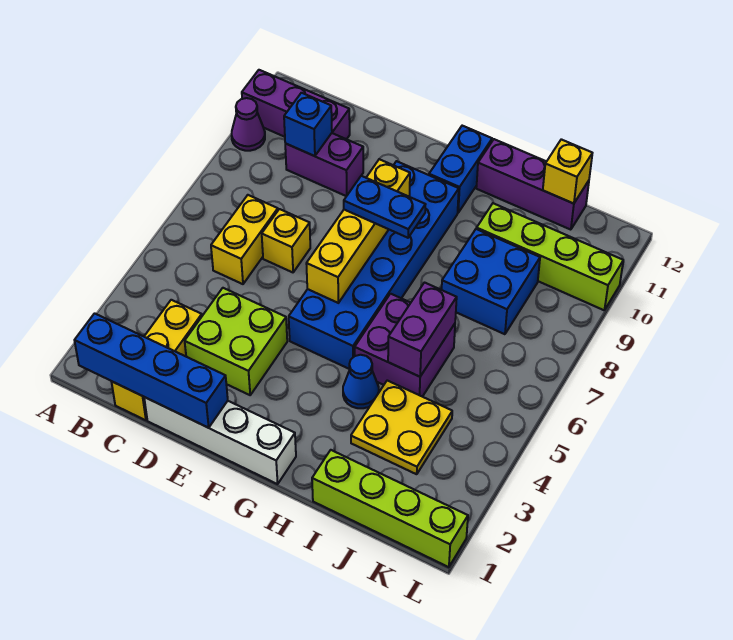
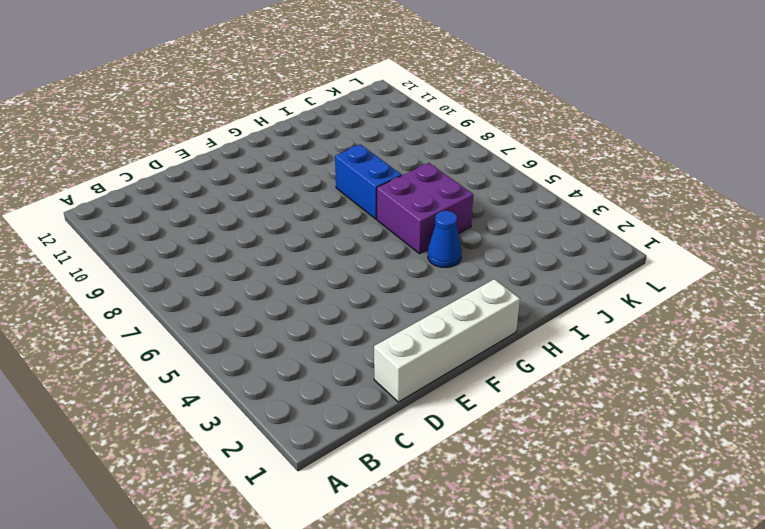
blue 1x2 brick [335,144,401,219] -> blue 1x2 brick moved to [429,126,492,213]
none -> purple 1x1 cone [232,98,265,151]
none -> purple 1x3 brick [242,70,350,139]
none -> yellow 1x3 brick [111,300,202,420]

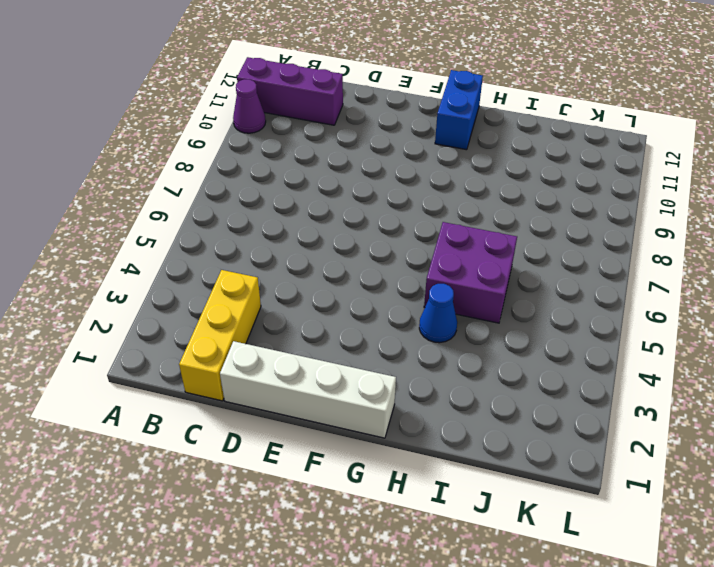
none -> yellow 1x2 brick [211,195,278,284]
none -> purple 1x2 brick [285,133,363,196]
none -> lime 2x2 brick [185,288,287,395]

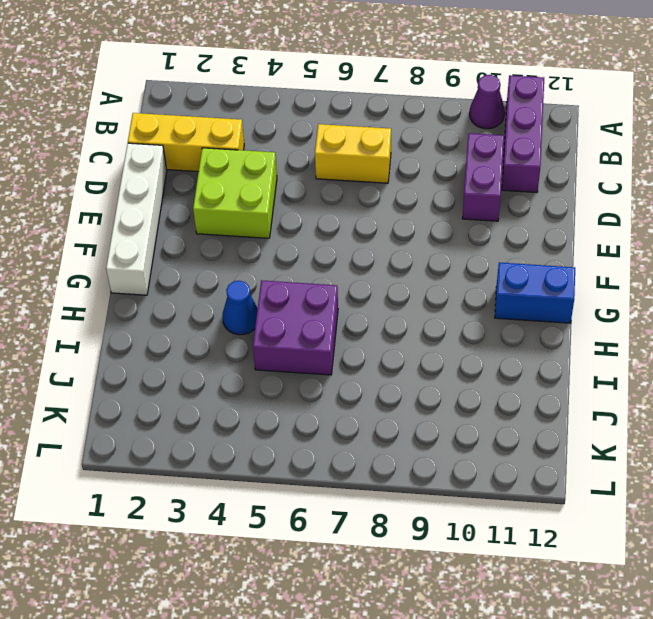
none -> yellow 1x1 brick [262,209,310,272]
none -> blue 2x6 brick [289,161,459,369]
none -> purple 1x3 brick [476,139,589,230]

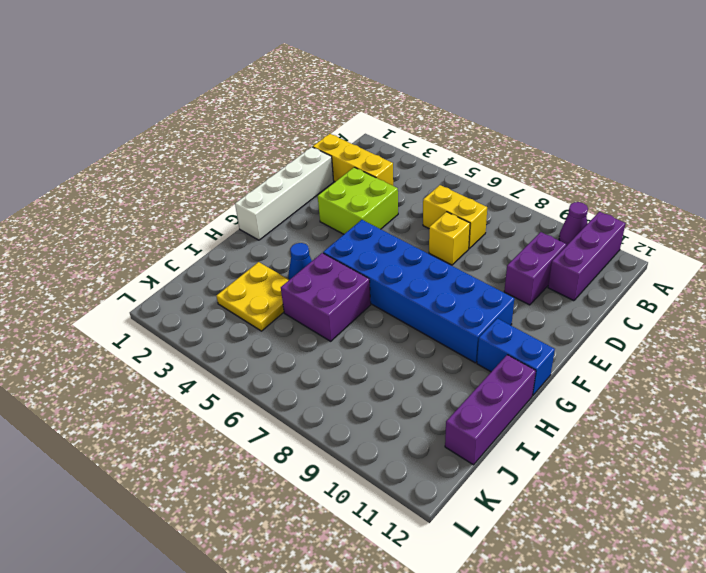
none -> lime 1x4 brick [312,450,468,567]
none -> blue 2x2 brick [442,229,540,334]
none -> lime 1x4 brick [477,203,623,310]

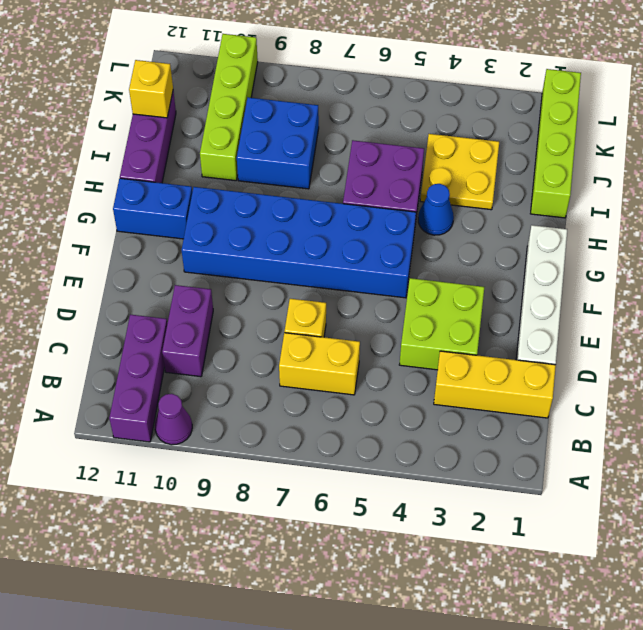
none -> blue 1x4 brick [74,313,228,428]
none -> blue 1x1 brick [284,93,332,156]
none -> yellow 1x4 brick [306,159,410,303]

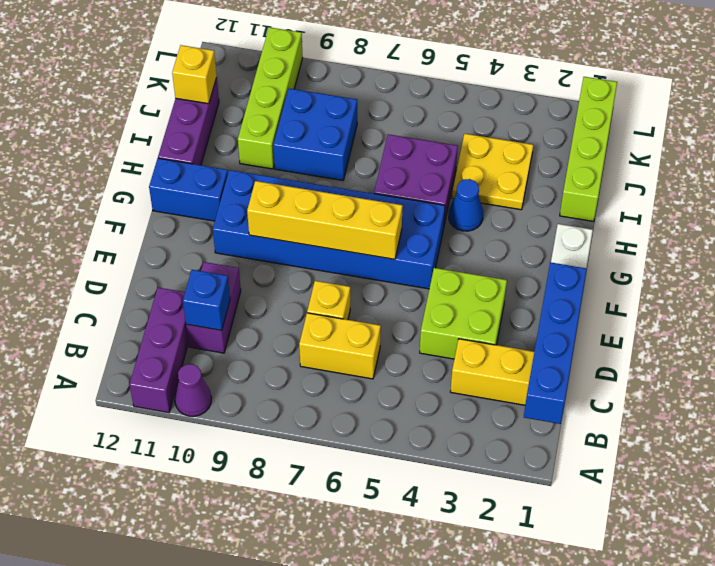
none -> purple 1x2 brick [388,283,457,377]
none -> blue 1x2 plate [344,176,426,238]

